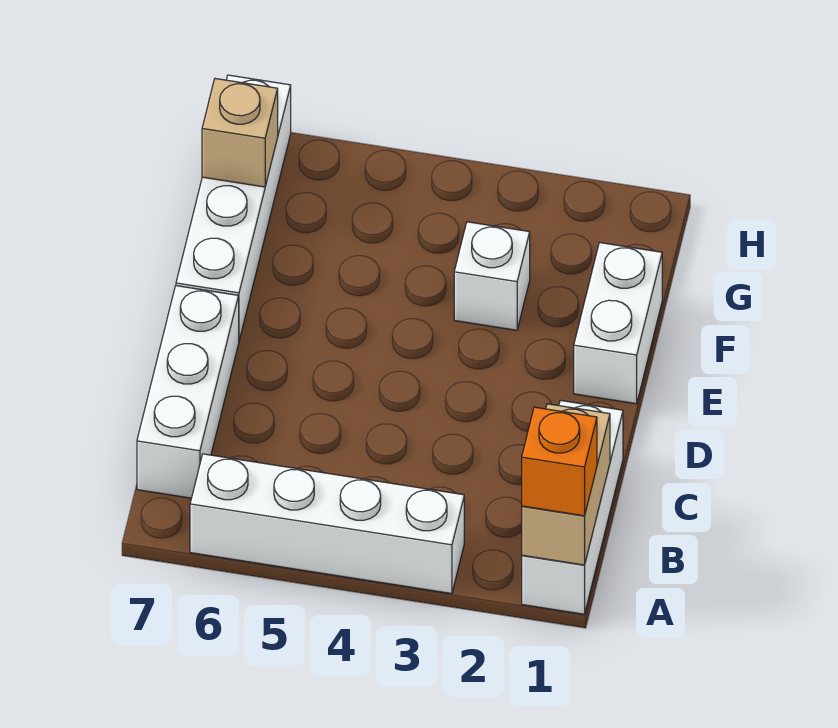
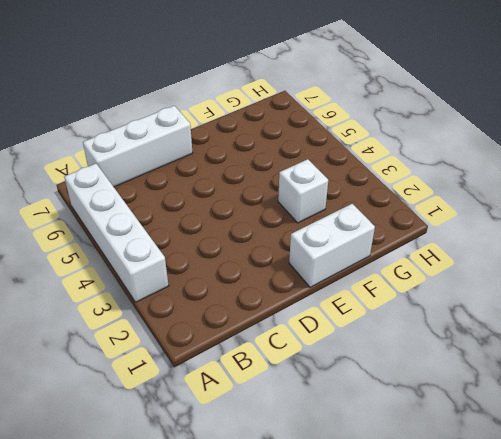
none -> white 1x3 brick [522,400,623,614]
none -> white 1x4 brick [176,75,291,340]

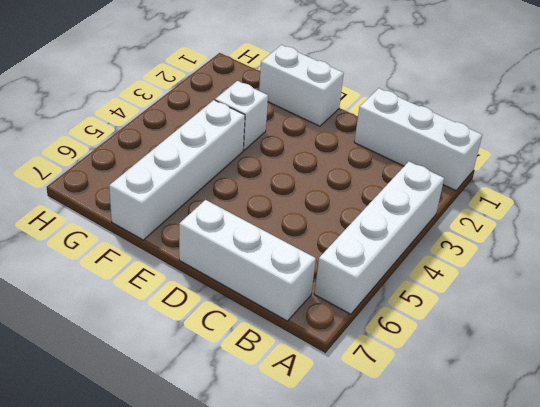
white 1x4 brick [109,100,245,240] -> white 1x4 brick turned to [176,75,291,340]
none -> tan 1x2 brick [522,404,610,565]
none -> tan 1x1 brick [202,79,278,187]

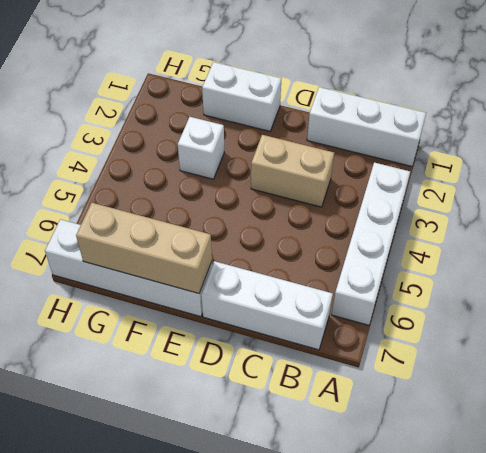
tan 1x2 brick [251,135,334,207] -> tan 1x2 brick moved to [522,404,610,565]
tan 1x3 brick [76,203,212,293] -> tan 1x1 brick [202,79,278,187]
none -> orange 1x1 brick [522,407,597,516]

